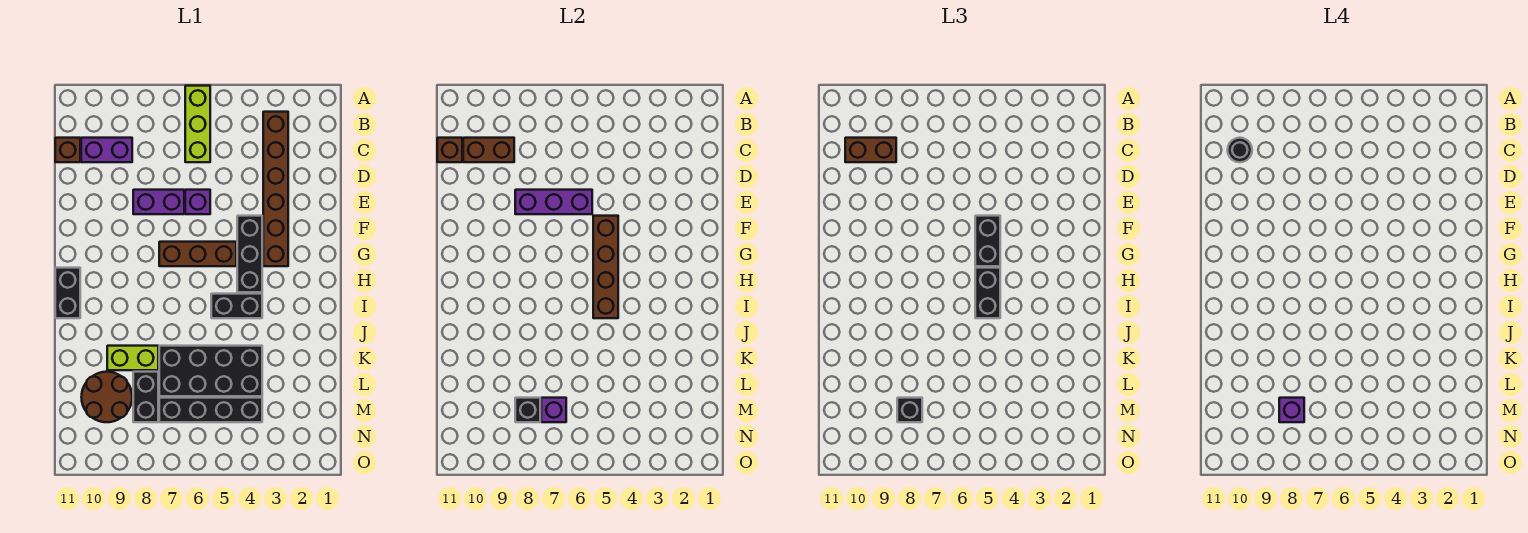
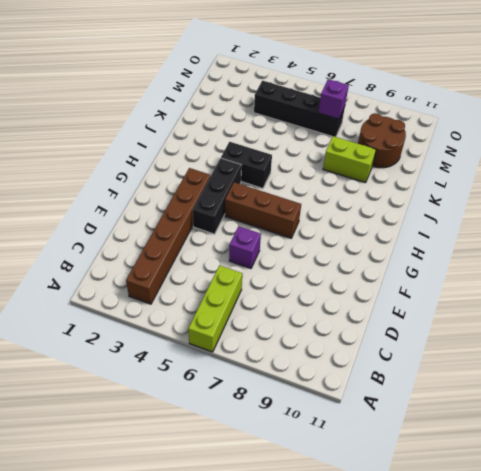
none -> purple 1x2 brick [81,138,132,162]
none -> brown 1x1 brick [55,138,80,162]
none -> purple 1x2 brick [133,190,184,214]

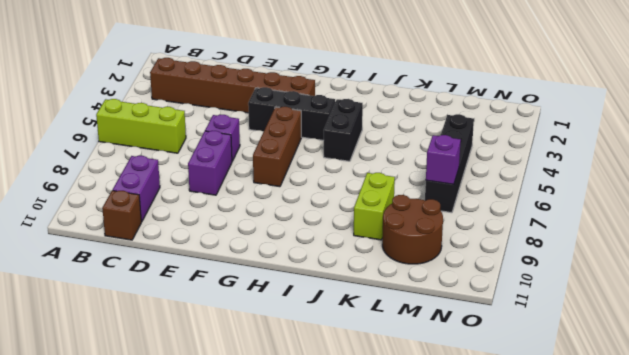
none -> black 1x2 brick [55,268,80,318]
none -> black 2x4 brick [159,346,262,396]
none -> black 1x2 brick [133,372,158,422]

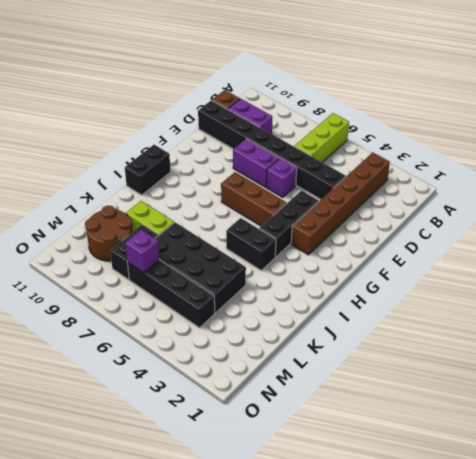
black 1x8 brick [198,100,346,199] -> none
none -> brown 1x2 brick [463,138,514,162]
none -> brown 1x1 brick [437,138,462,162]
none -> purple 1x3 brick [515,190,592,214]

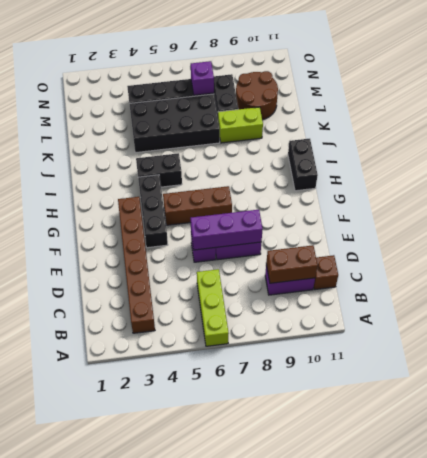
none -> brown 1x1 brick [437,138,462,162]
none -> brown 1x4 brick [593,216,618,318]
none -> black 1x1 brick [515,398,540,422]

